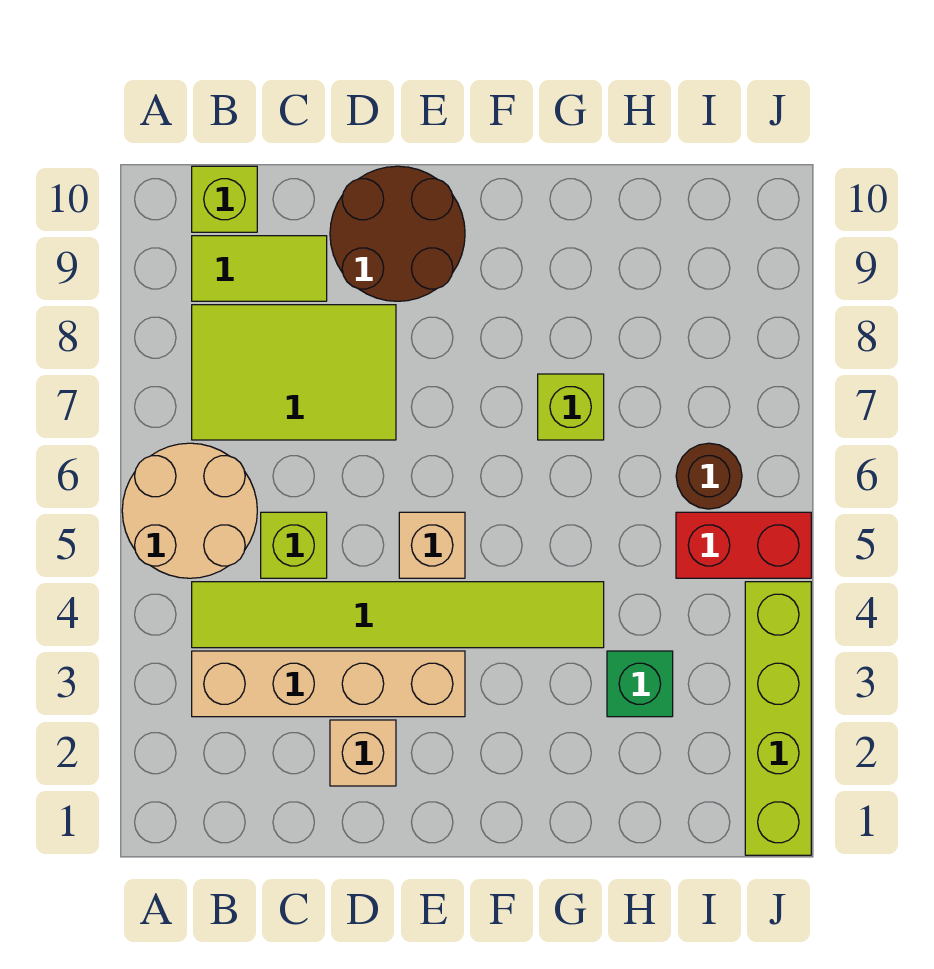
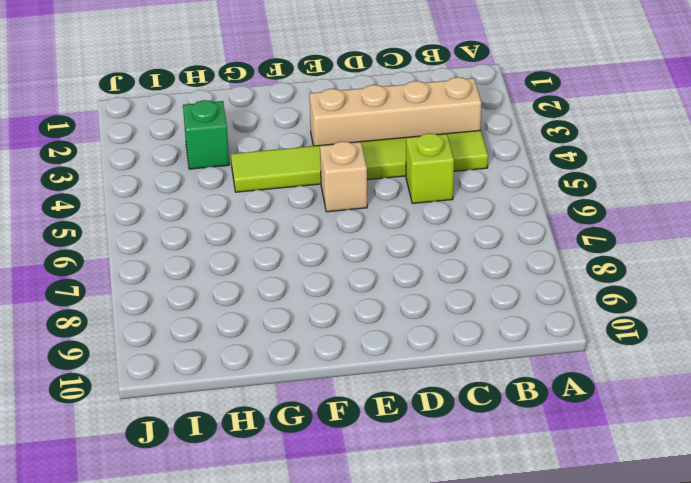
none -> tan 2x2 round brick [122,443,257,578]
none -> lime 2x3 tile [192,305,396,440]
none -> lime 1x2 tile [192,236,327,301]

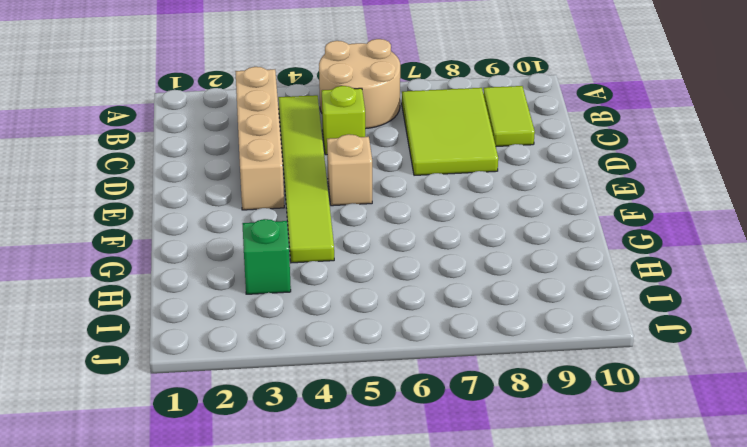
none -> lime 1x1 brick [192,166,257,232]
none -> tan 1x1 brick [330,720,396,786]
none -> brown 2x2 round brick [330,166,465,301]

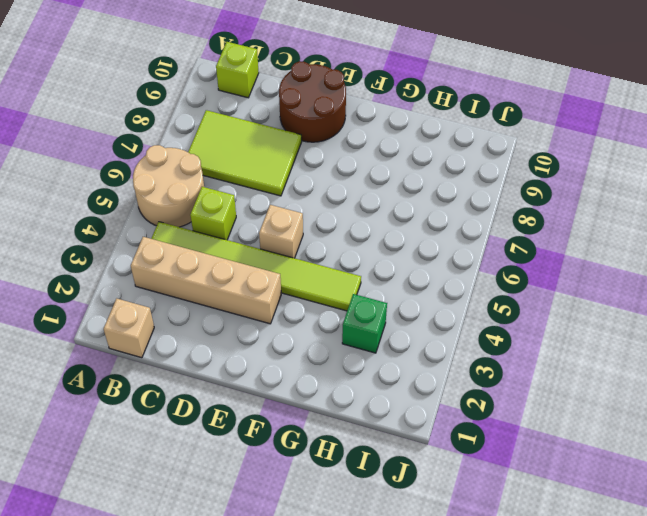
tan 1x1 brick [104,299,154,358] -> tan 1x1 brick moved to [330,720,396,786]
none -> lime 1x2 tile [192,236,327,301]
none -> lime 1x1 brick [538,374,604,440]
none -> red 1x2 brick [676,512,811,578]

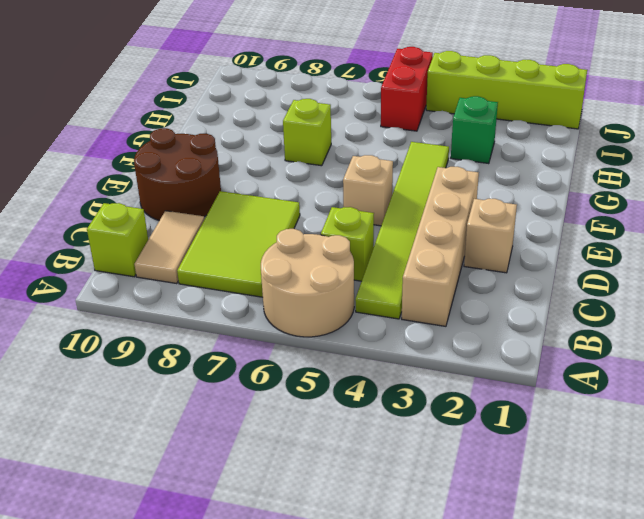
tan 1x2 tile [134,211,204,284] -> lime 1x2 tile [192,236,327,301]
none -> brown 1x1 round brick [676,443,742,509]

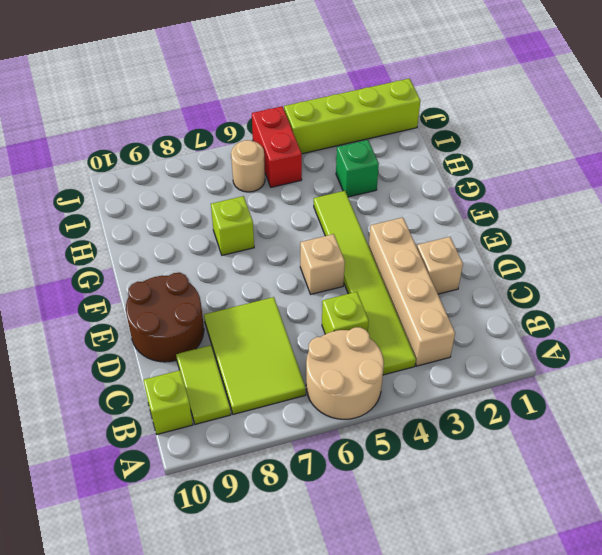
tan 1x1 round brick [231,140,265,192] -> brown 1x1 round brick [676,443,742,509]

